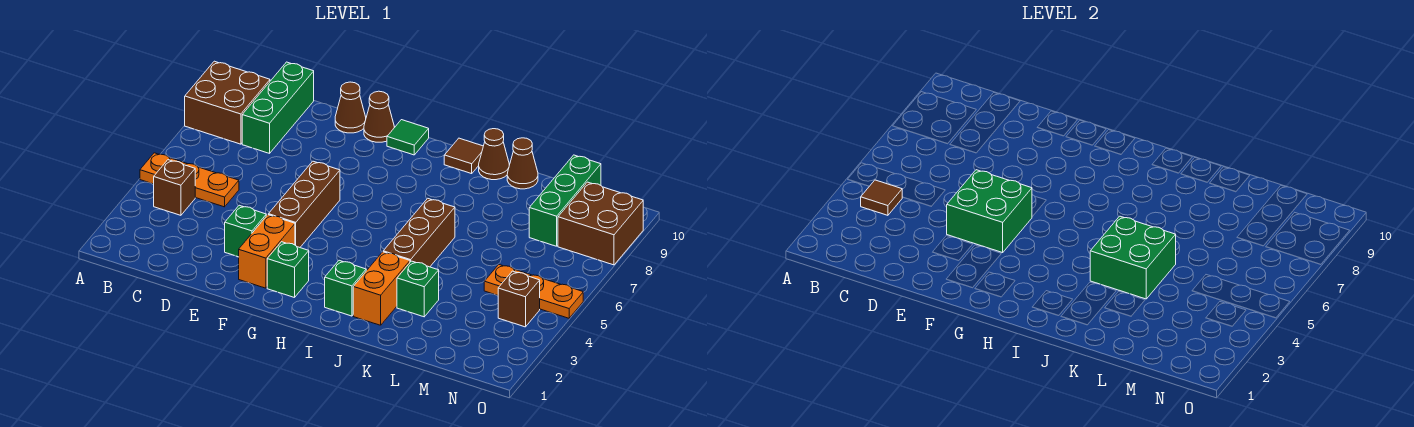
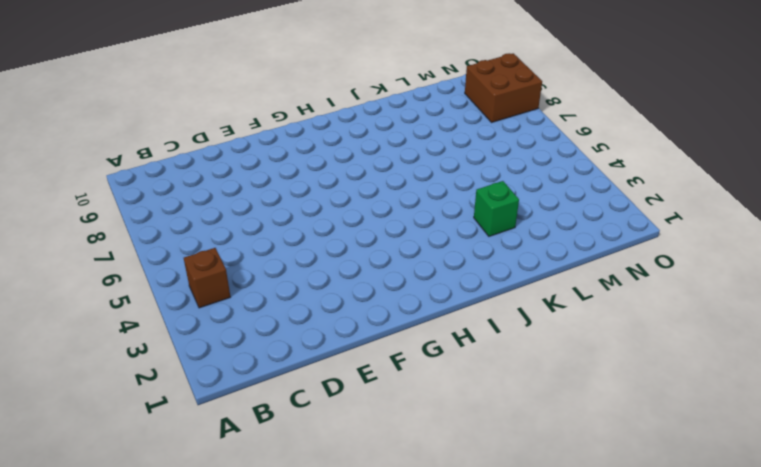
none -> orange 1x3 plate [140,153,239,207]
none -> brown 2x2 brick [185,61,270,144]
none -> green 1x3 brick [242,62,314,153]

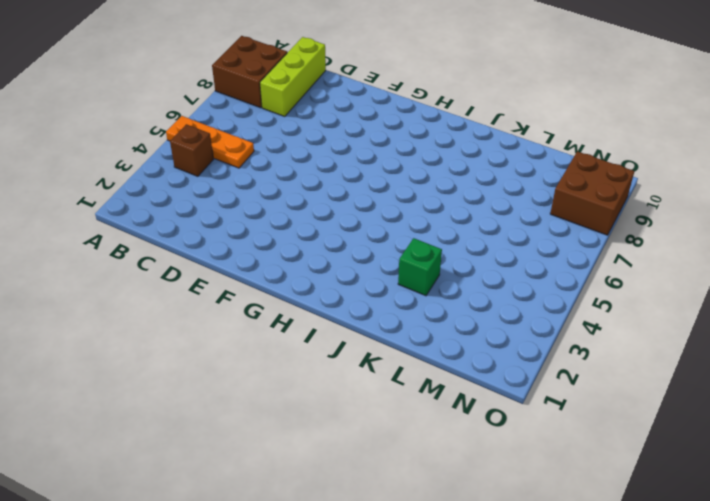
lime 1x3 brick [260,37,326,116] -> green 1x3 brick [242,62,314,153]
none -> green 1x1 brick [225,205,266,257]
none -> brown 1x1 cone [335,82,366,133]
none -> orange 1x2 brick [239,215,295,288]

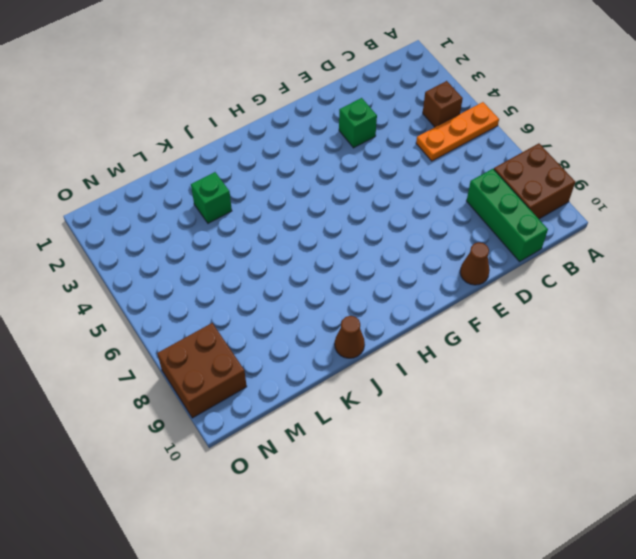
none -> orange 1x2 brick [239,215,295,288]
none -> brown 1x3 brick [268,161,340,247]
none -> brown 1x1 cone [364,91,394,142]

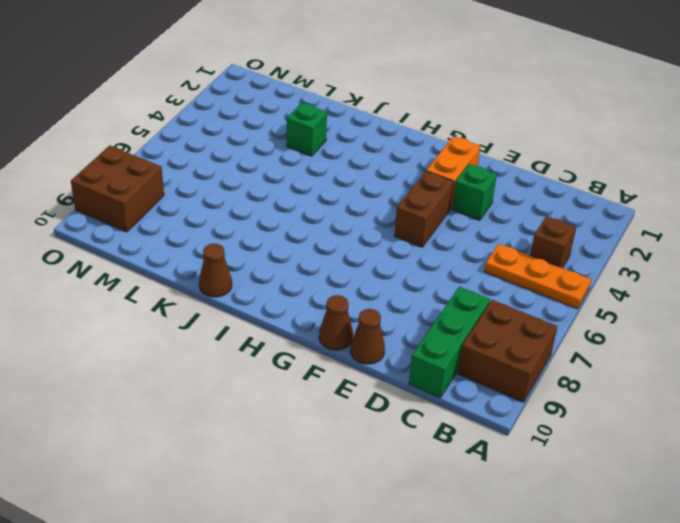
brown 1x2 brick [394,171,454,247] -> brown 1x3 brick [268,161,340,247]
none -> green 1x1 brick [267,242,309,298]
none -> green 1x1 tile [387,120,429,155]
none -> green 1x1 brick [325,260,366,316]

